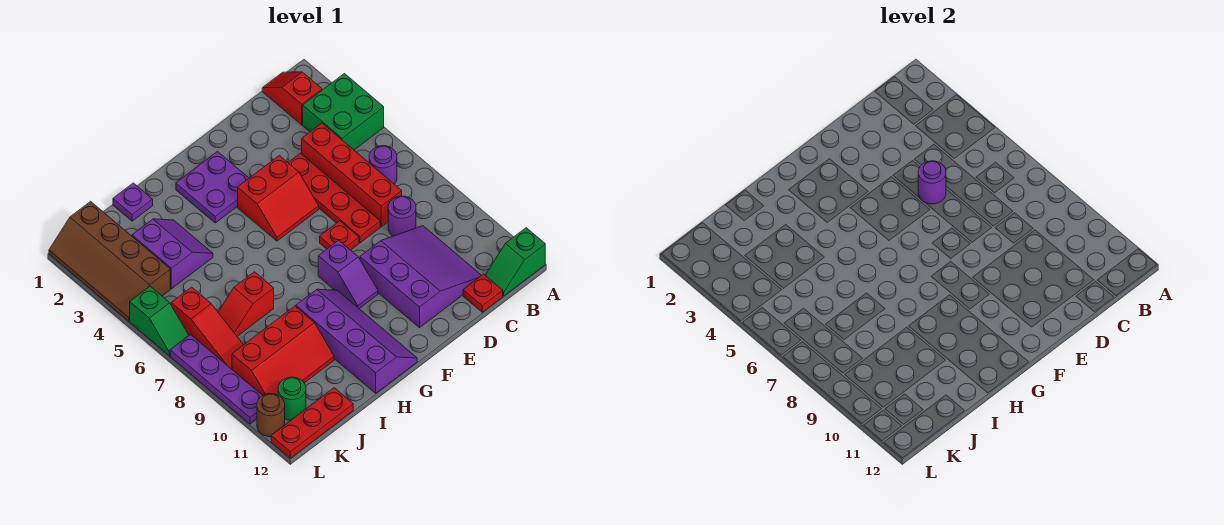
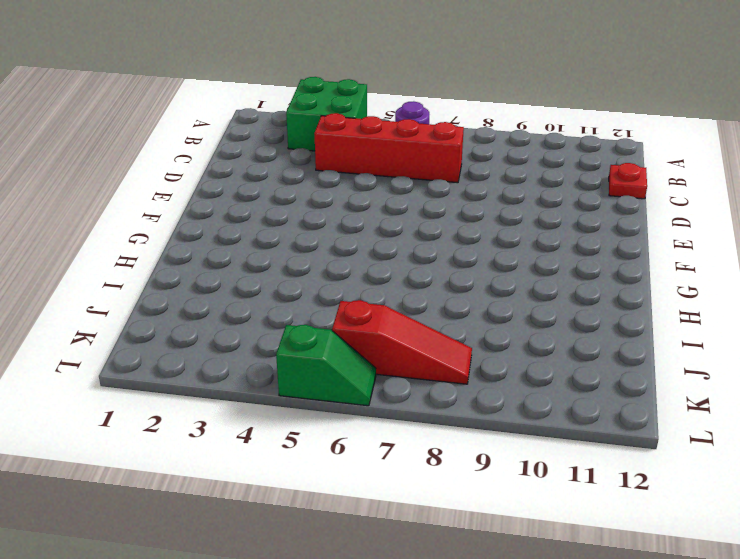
none -> green 1x2 slope [485,228,545,296]
none -> red 1x2 slope [262,72,322,125]
none -> purple 1x1 round brick [388,196,416,236]

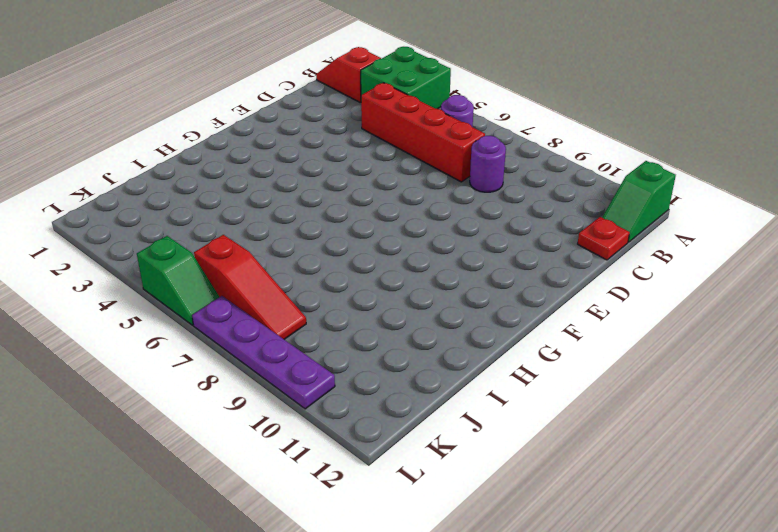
none -> purple 3x3 slope [360,226,481,328]
none -> red 1x4 plate [288,153,380,243]
none -> red 2x2 slope [238,156,319,241]

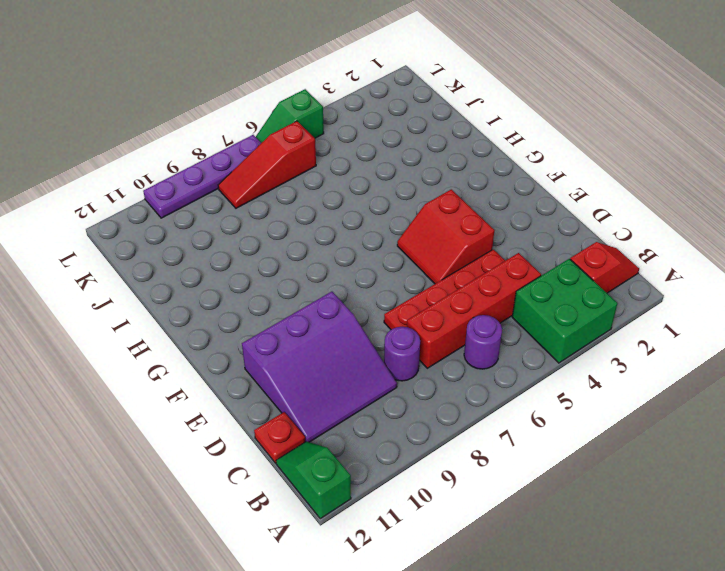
none -> red 1x1 plate [320,221,359,250]
none -> purple 2x2 plate [176,152,249,223]
none -> purple 1x2 slope [318,240,378,309]

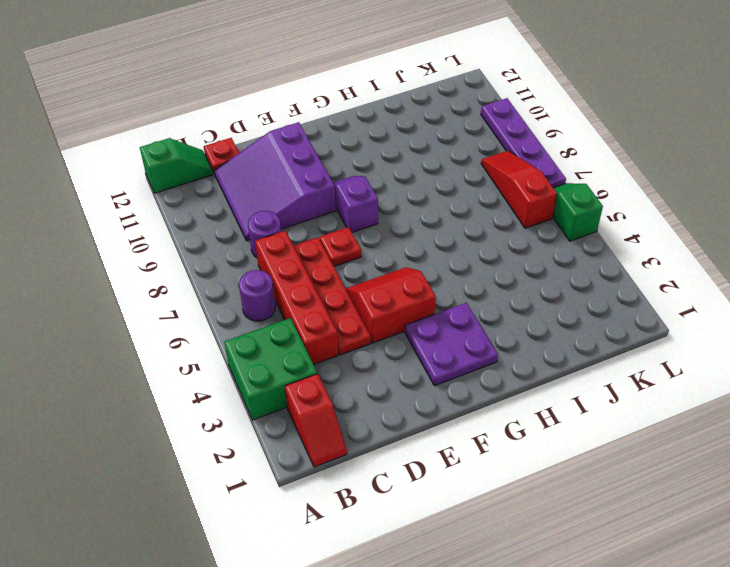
none -> purple 2x4 slope [296,289,417,393]
none -> purple 1x1 plate [113,183,153,221]
none -> purple 2x2 slope [132,219,213,289]

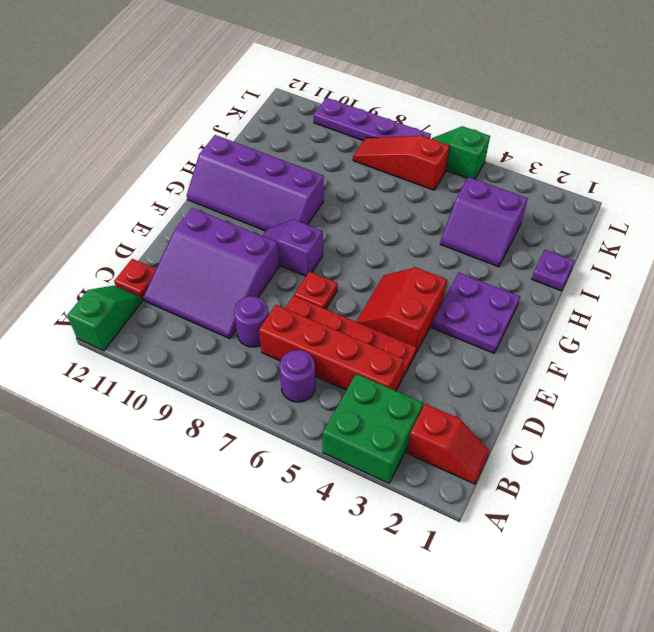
none -> red 1x2 slope [218,272,274,336]
none -> red 2x3 slope [232,306,334,395]
none -> red 1x3 plate [271,388,353,458]

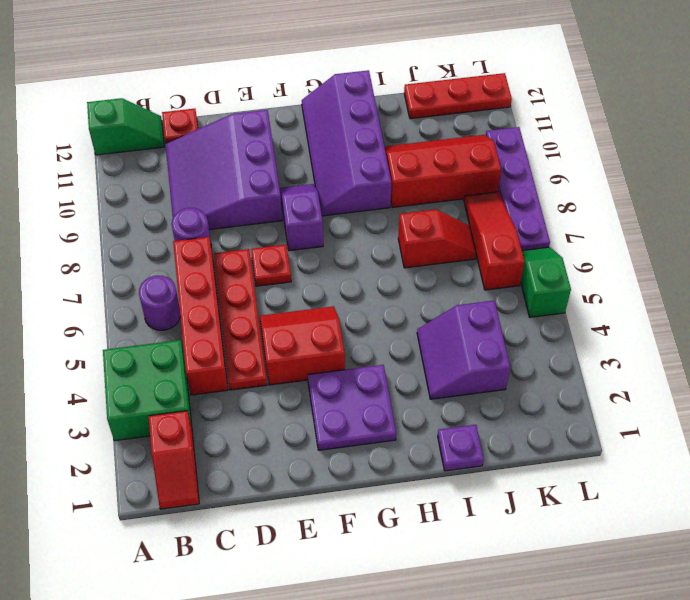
none -> brown 2x4 slope [49,201,170,321]
none -> green 1x1 round brick [278,377,306,420]
none -> brown 1x1 round brick [257,394,285,437]

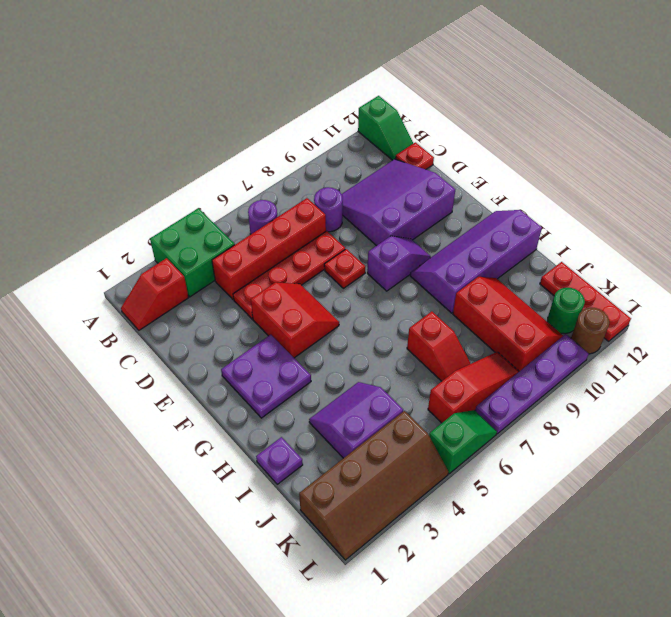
none -> purple 1x1 round brick [918,161,946,204]

